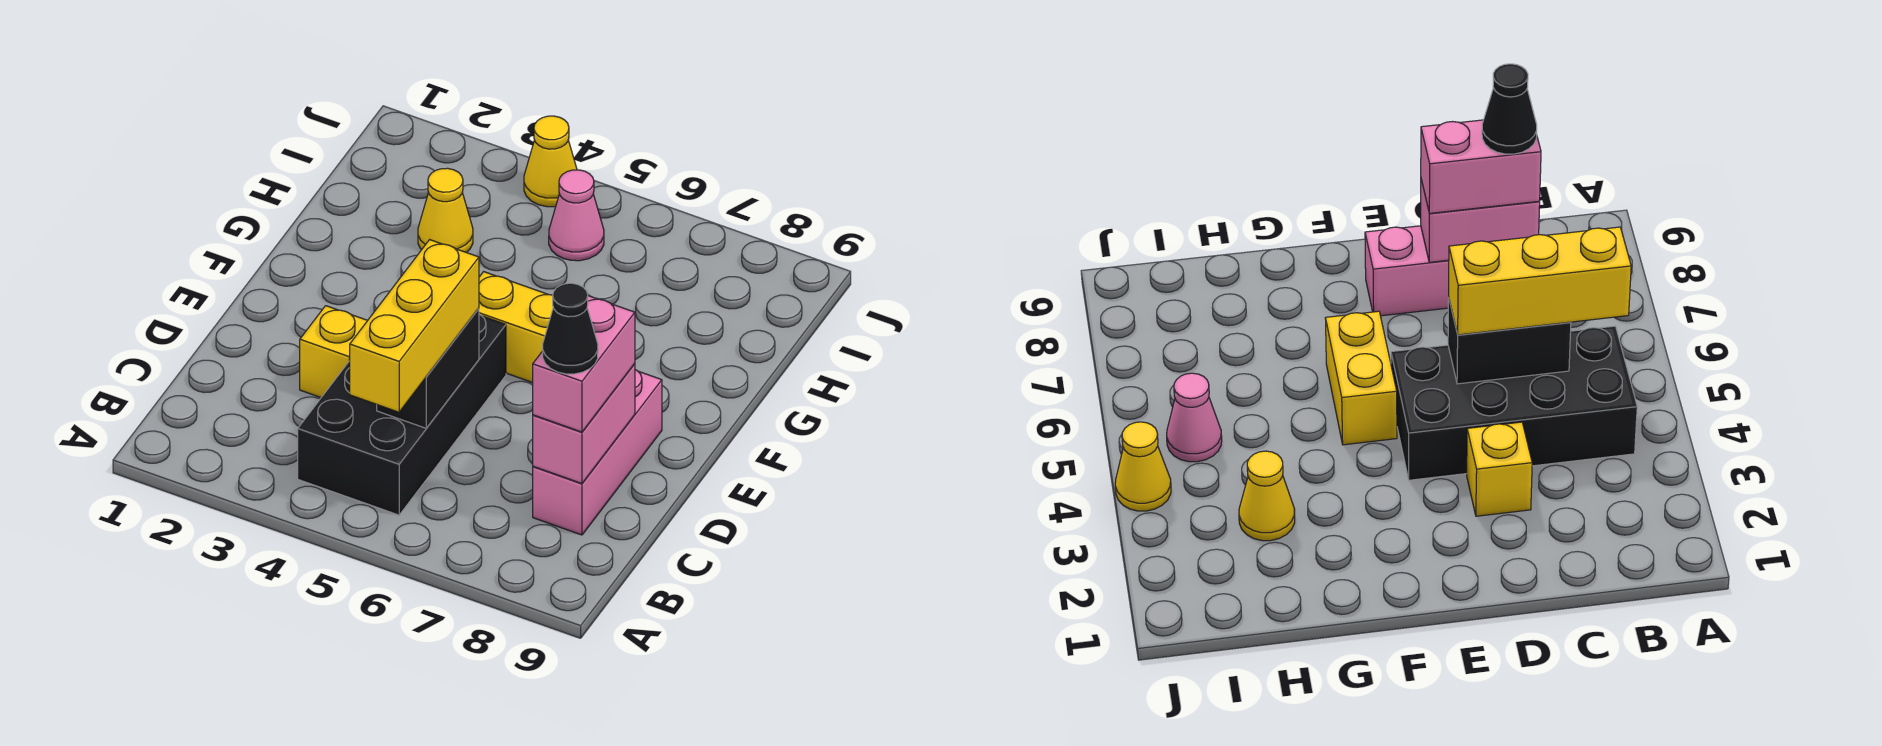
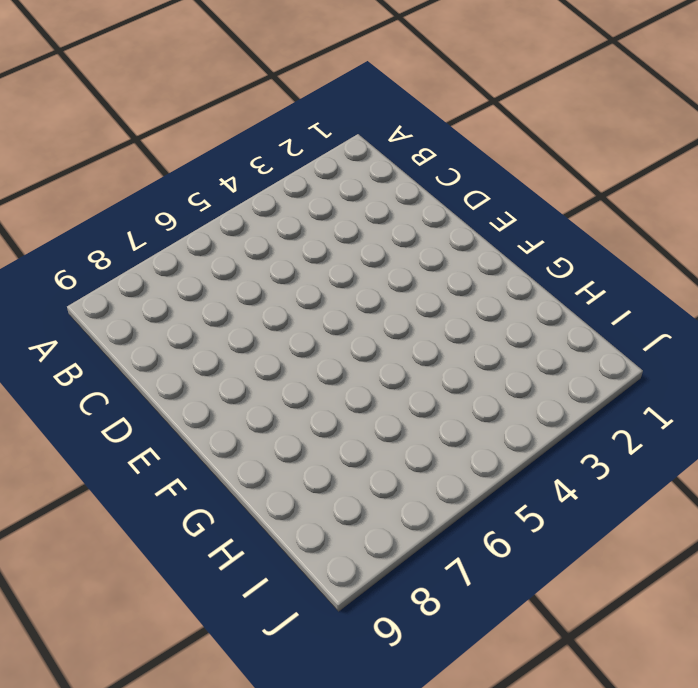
none -> black 2x4 brick [298,314,506,515]
none -> pink 1x3 brick [533,370,662,535]
none -> yellow 1x1 brick [300,306,368,397]

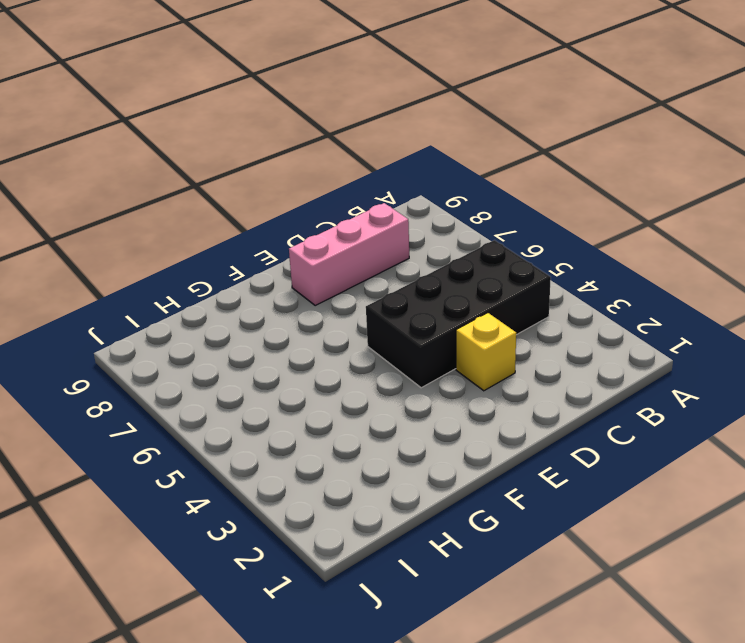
none -> yellow 1x2 brick [479,272,553,383]
none -> yellow 1x1 cone [418,168,473,253]
none -> pink 1x1 cone [549,170,604,261]

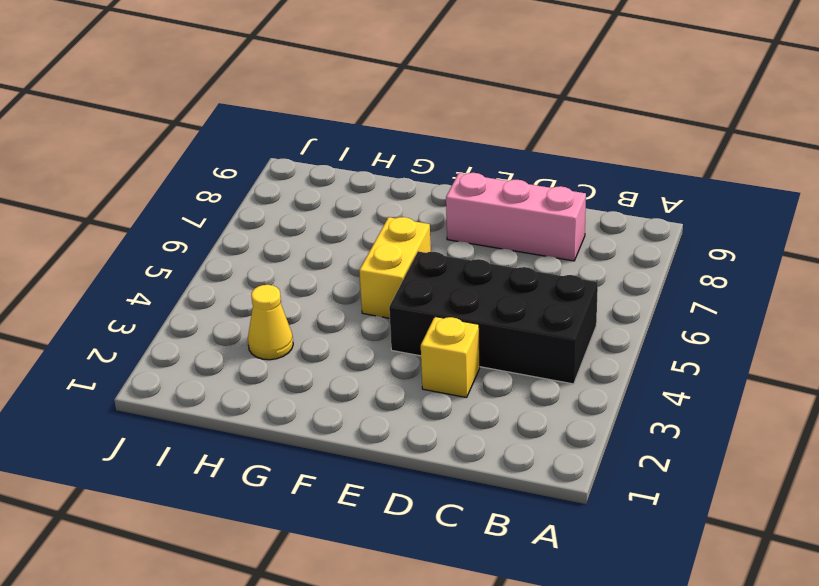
none -> pink 1x1 cone [549,170,604,261]
none -> yellow 1x1 cone [524,116,577,207]
none -> black 1x2 brick [377,309,479,428]

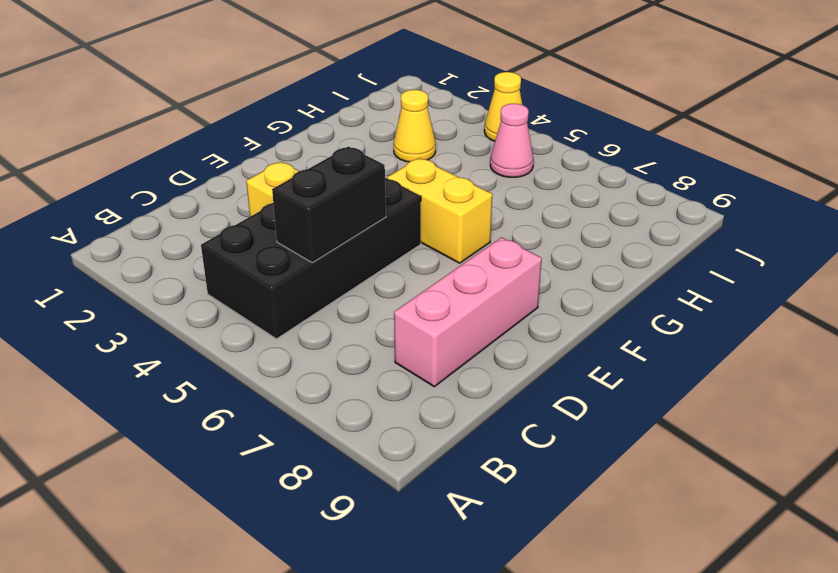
none -> pink 1x2 brick [533,364,635,483]
none -> yellow 1x3 brick [349,240,479,412]
none -> pink 1x2 brick [533,296,635,432]

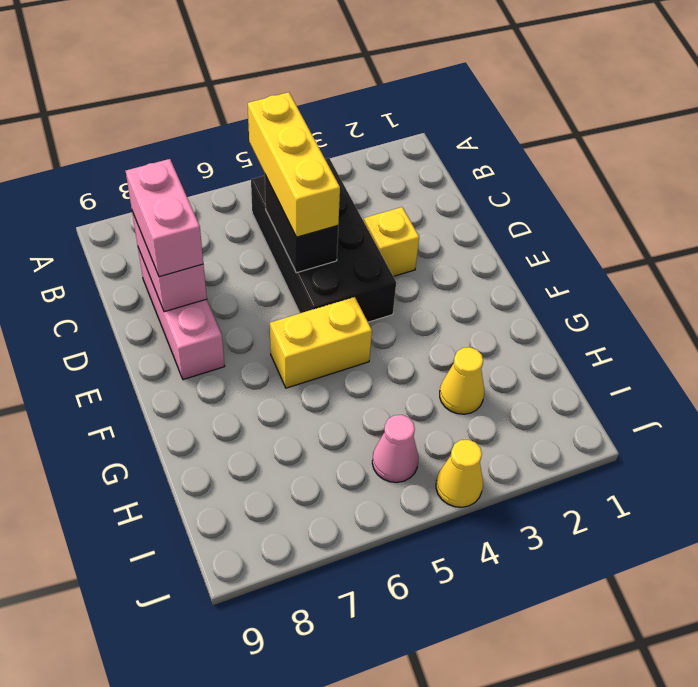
none -> black 1x1 cone [543,283,598,374]

